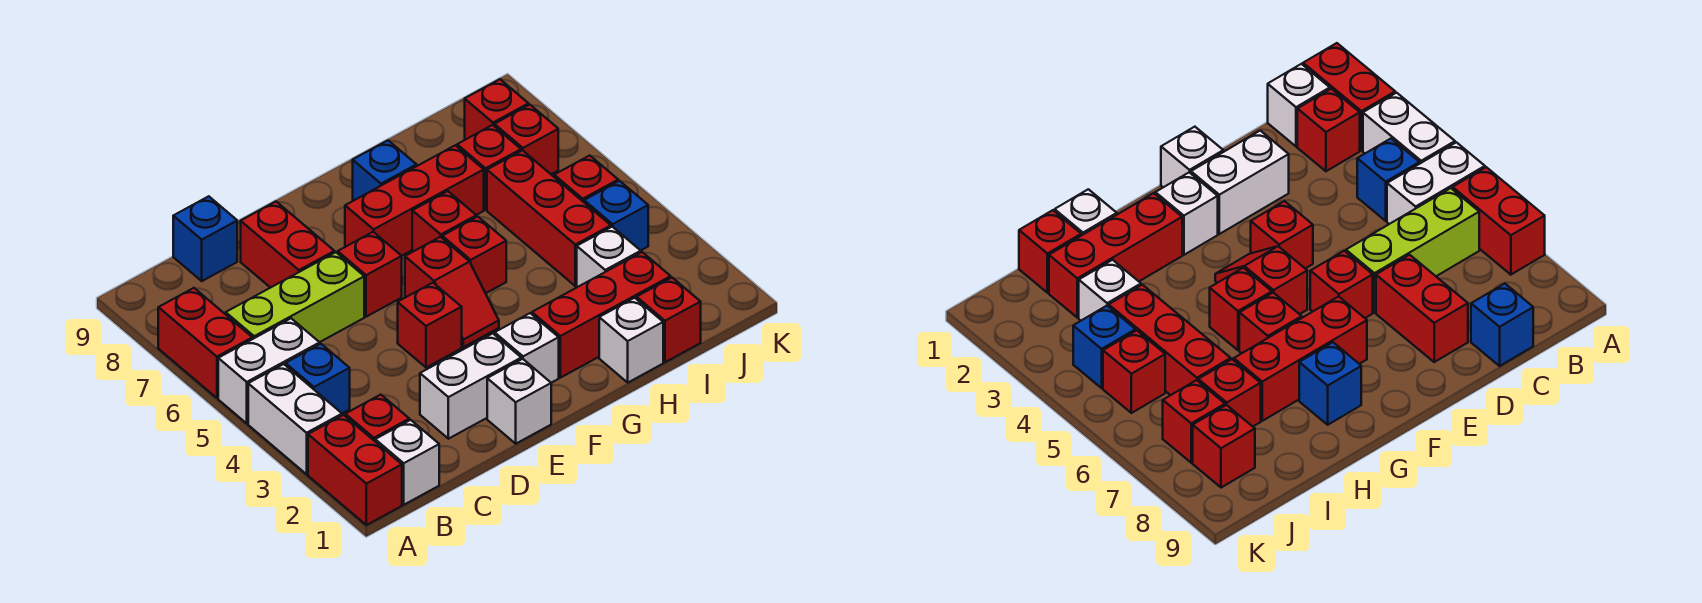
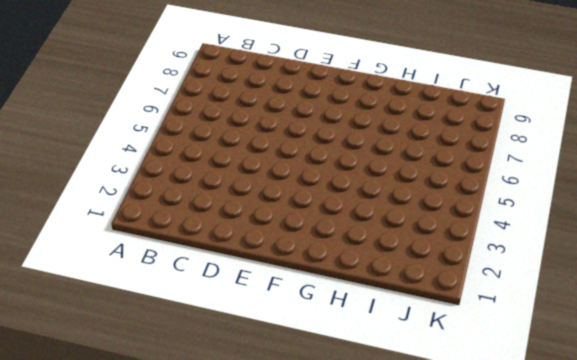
none -> red 1x2 brick [308,415,402,525]
none -> white 1x2 brick [248,364,342,474]
none -> white 1x2 brick [218,318,320,423]
none -> red 1x2 brick [158,288,252,398]

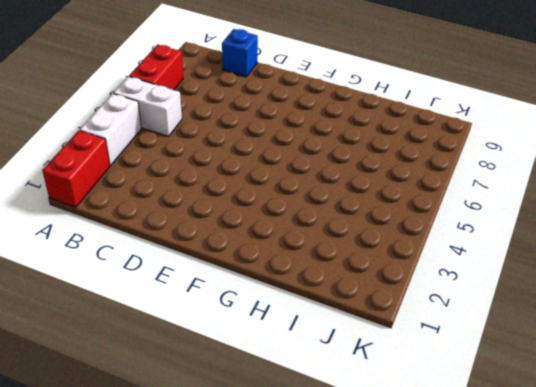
none -> white 1x1 brick [375,420,439,505]
none -> red 1x1 brick [345,395,409,441]
none -> blue 1x1 brick [286,344,350,413]
none -> lime 1x3 brick [226,252,364,342]

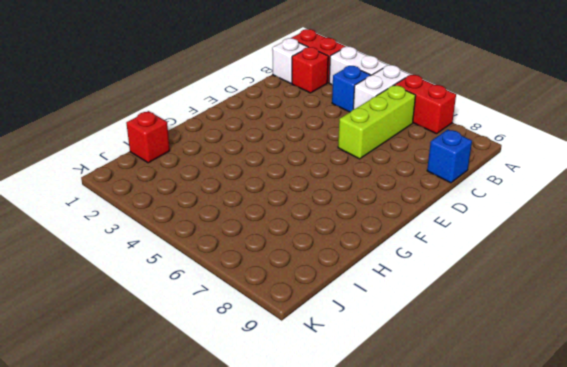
none -> white 1x2 brick [420,334,521,439]
none -> red 1x2 brick [241,202,334,288]
none -> white 1x1 brick [487,359,551,444]
none -> red 1x1 brick [398,283,462,367]

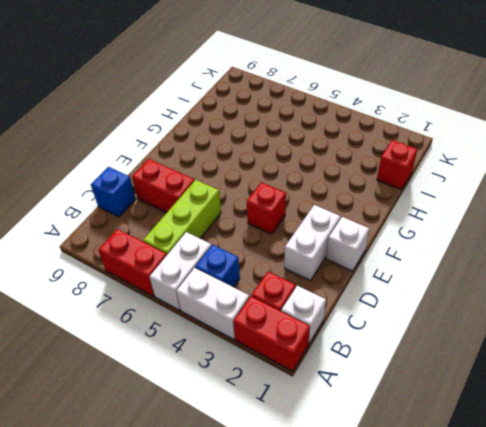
none -> red 1x1 brick [338,232,402,317]
none -> white 1x1 brick [494,313,559,383]
none -> red 1x2 slope [405,237,499,347]
none -> red 1x3 brick [345,145,484,256]

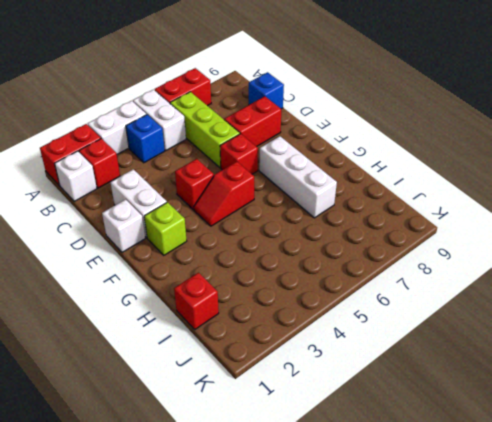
lime 1x1 brick [144,202,187,255] -> white 1x1 brick [494,313,559,383]
white 1x3 brick [259,136,337,218] -> red 1x3 brick [345,145,484,256]
none -> red 1x3 brick [532,252,671,378]
none -> red 1x1 brick [442,217,506,293]
none -> red 1x1 brick [412,191,476,252]
none -> blue 1x1 brick [353,141,417,201]

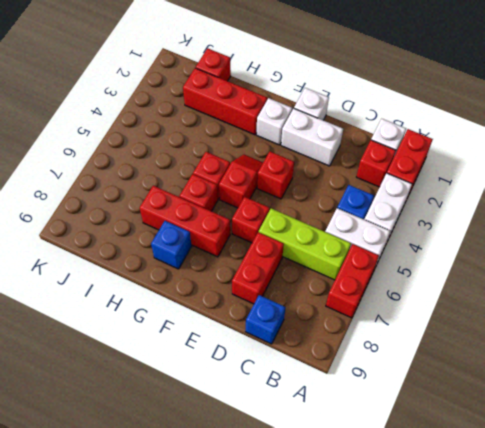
none -> white 1x1 brick [599,298,663,382]
none -> white 1x1 brick [577,227,641,287]
none -> red 1x3 brick [487,151,611,286]
none -> red 1x1 brick [457,125,521,210]

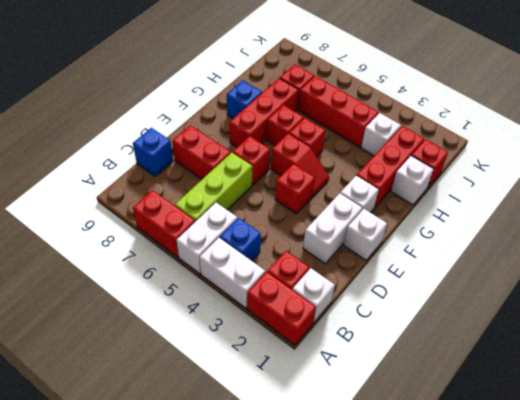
none -> blue 1x1 brick [584,181,648,250]
none -> red 1x1 brick [554,156,618,202]
none -> red 1x1 brick [494,105,558,174]
none -> red 1x1 brick [465,79,529,140]

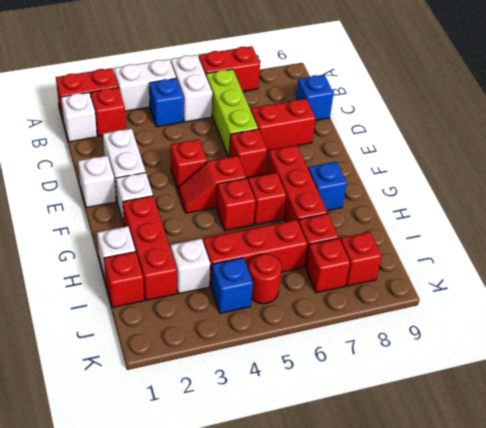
red 1x1 round brick [249,254,282,304] -> red 1x1 brick [554,156,618,202]

